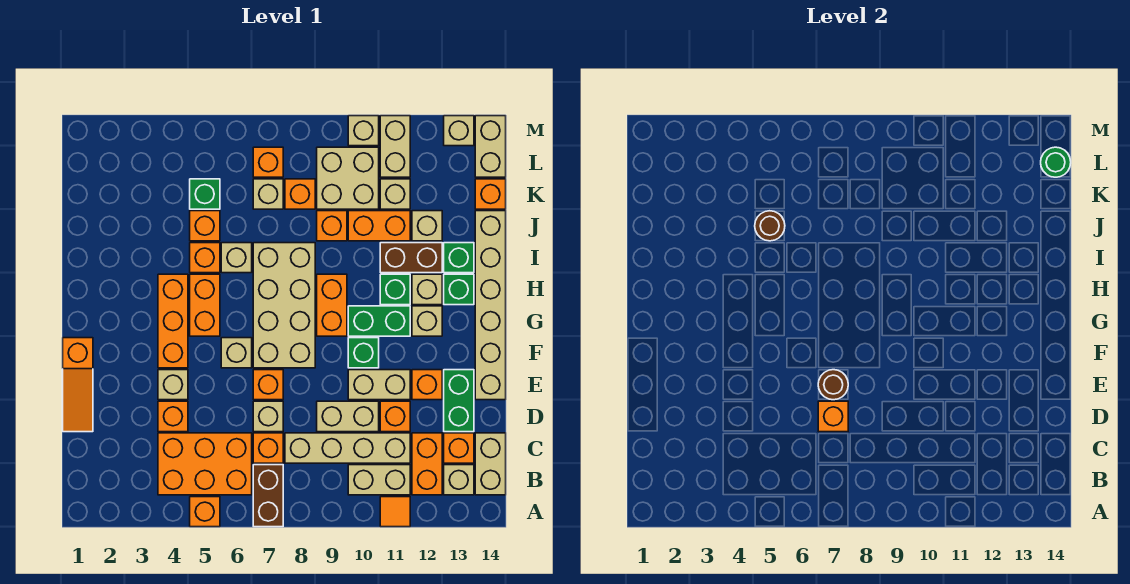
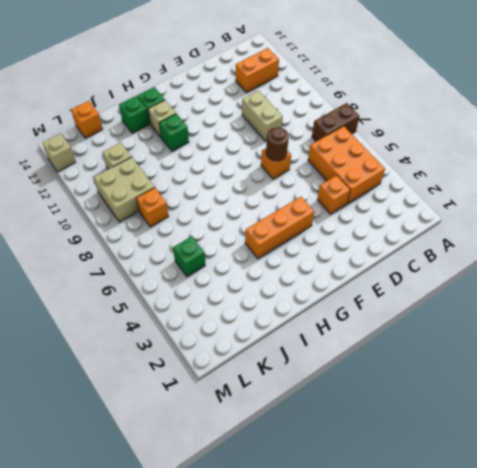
none -> orange 1x1 brick [190,497,220,527]
none -> orange 1x1 tile [380,497,410,527]
none -> tan 1x2 brick [348,465,410,495]
none -> tan 1x1 brick [444,465,474,495]

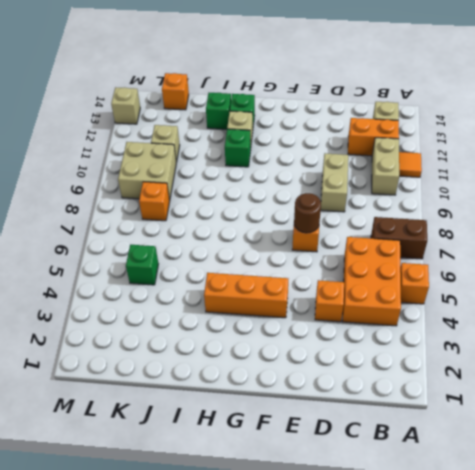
none -> tan 1x2 brick [475,433,506,495]
none -> orange 1x1 brick [253,433,283,463]
none -> tan 1x4 brick [285,433,410,463]
none -> orange 1x1 brick [444,433,474,463]

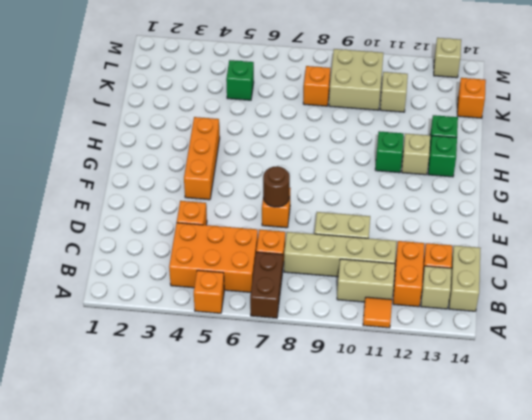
none -> orange 1x3 slope [63,338,93,432]
none -> tan 1x1 brick [253,401,283,432]
none -> orange 1x1 brick [380,401,410,432]
none -> green 1x2 brick [444,370,474,432]

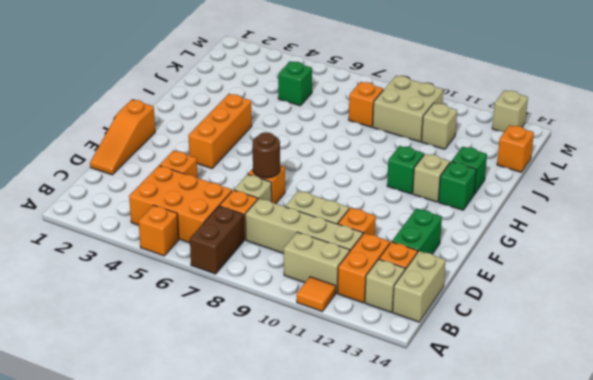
none -> tan 1x1 brick [158,370,188,400]
none -> tan 1x2 brick [348,370,410,400]
none -> orange 1x1 brick [412,370,442,400]
none -> tan 1x6 brick [475,211,506,400]

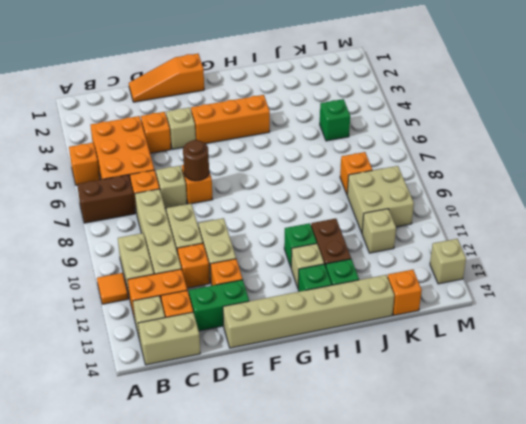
none -> tan 1x1 brick [221,338,252,368]
none -> tan 2x4 brick [253,243,315,368]
none -> green 1x1 brick [348,338,379,368]
none -> orange 1x2 brick [190,274,220,336]

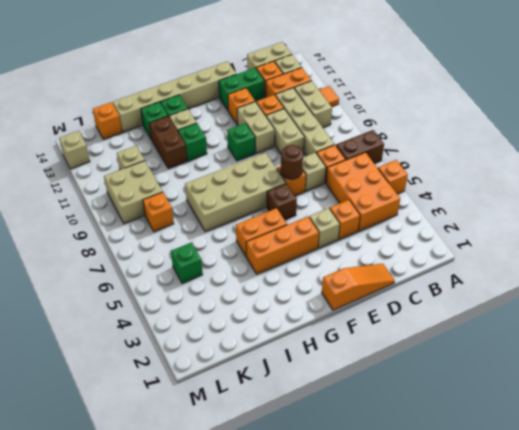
brown 1x1 brick [267,184,297,220] -> tan 1x1 brick [221,338,252,368]
none -> orange 1x2 brick [317,274,347,336]
none -> green 1x2 brick [348,306,410,336]
none -> tan 1x1 brick [412,306,442,336]
none -> orange 1x1 brick [190,243,220,273]

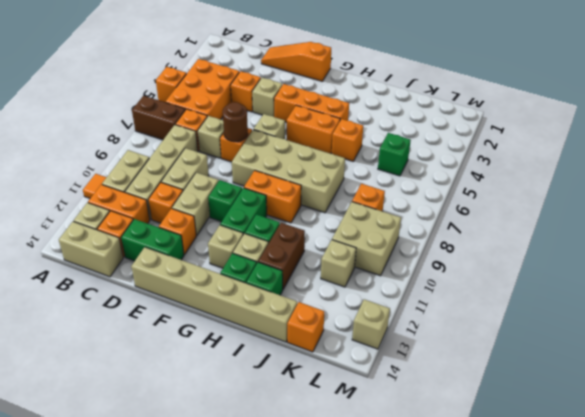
none -> tan 1x1 brick [221,243,252,273]
none -> orange 1x1 brick [190,211,220,241]
none -> orange 1x1 brick [317,211,347,241]
none -> orange 1x2 brick [348,211,410,241]

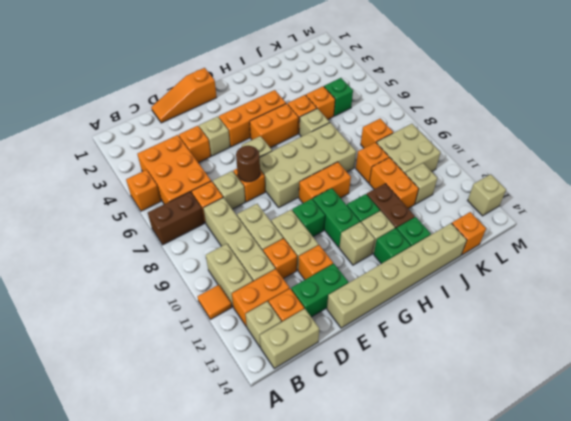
none -> tan 1x1 brick [412,211,442,241]
none -> tan 1x1 brick [253,179,283,209]
none -> orange 1x1 brick [253,147,283,177]
none -> tan 1x2 brick [380,116,410,177]

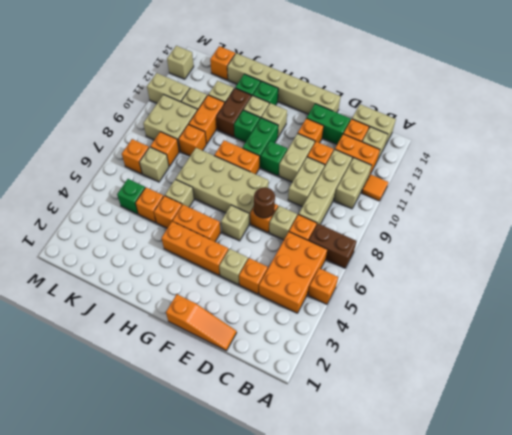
none -> tan 1x2 brick [475,116,506,177]
none -> tan 1x1 brick [348,116,379,146]
none -> orange 1x1 brick [818,401,848,432]
none -> brown 1x1 round brick [755,211,785,241]

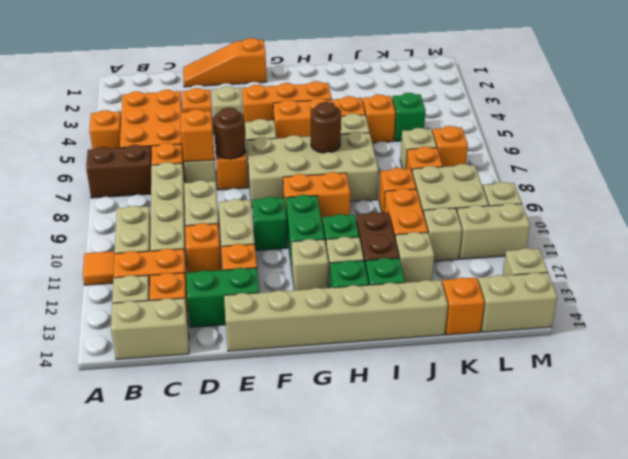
brown 1x1 round brick [311,102,341,153] -> brown 1x1 round brick moved to [755,211,785,241]
none -> green 1x1 round brick [1041,147,1071,177]

